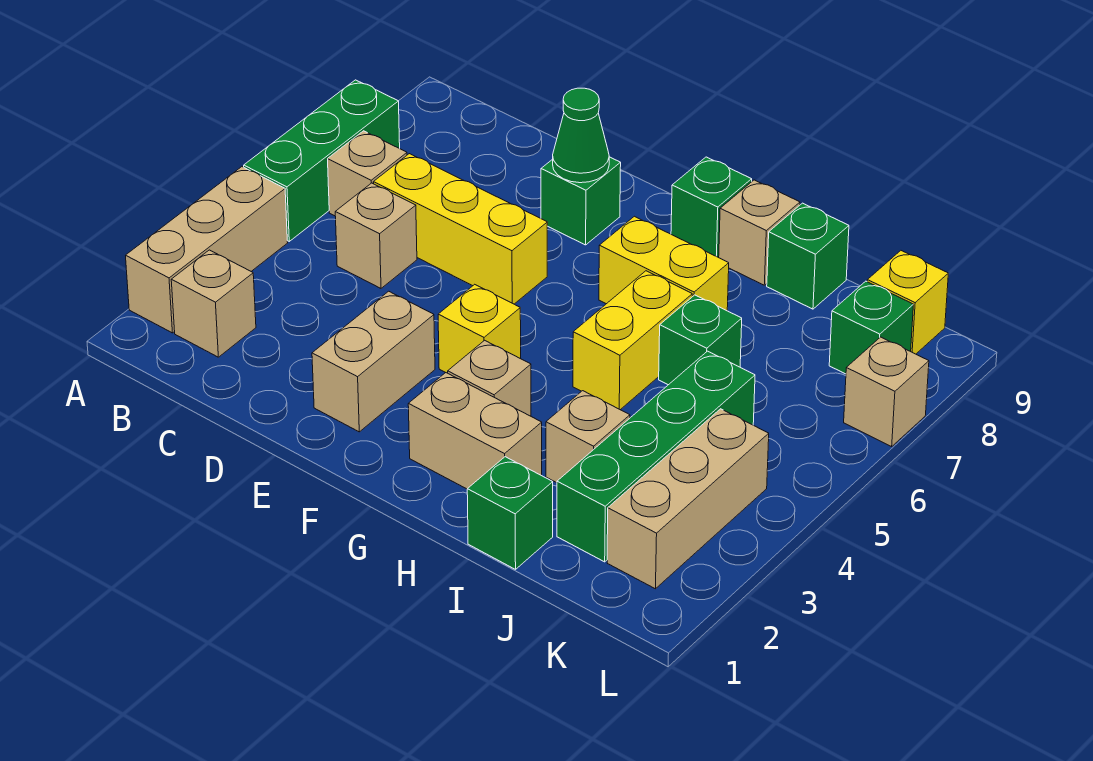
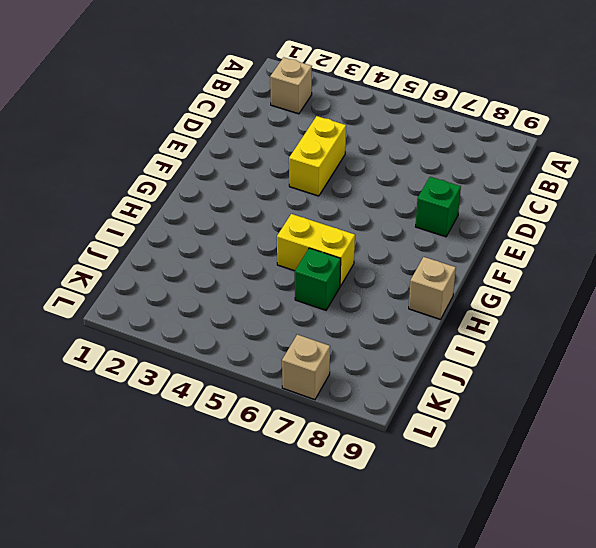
yellow 1x2 brick [289,116,346,196] -> yellow 1x2 brick moved to [599,216,729,311]
none -> tan 1x3 brick [126,167,288,333]
none -> green 1x3 brick [244,80,400,241]
none -> tan 1x1 brick [328,131,407,216]

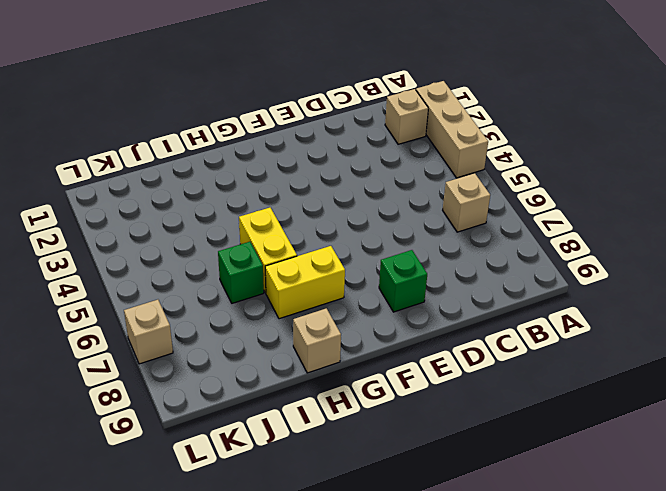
none -> green 1x3 brick [244,80,400,241]
none -> tan 1x1 brick [335,183,417,288]
none -> yellow 1x3 brick [373,154,547,304]

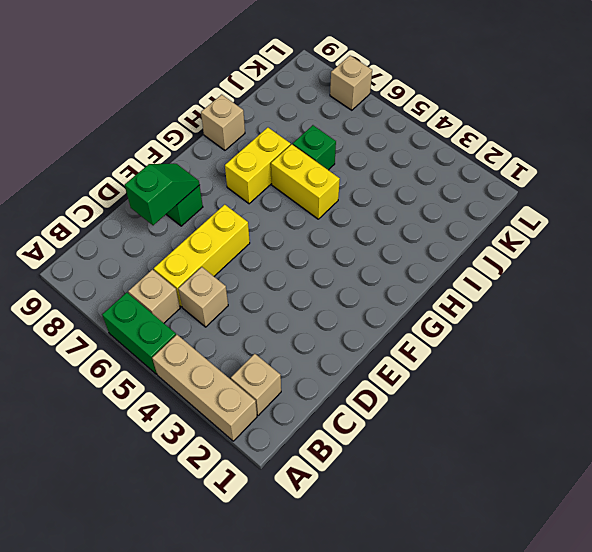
green 1x2 brick [102,293,176,374] -> green 1x3 brick [244,80,400,241]
green 1x2 slope [125,164,199,225] -> green 1x1 cone [553,88,609,183]
none -> tan 1x2 brick [312,291,435,432]
none -> yellow 1x1 brick [438,284,521,373]
none -> tan 1x2 brick [408,373,542,489]

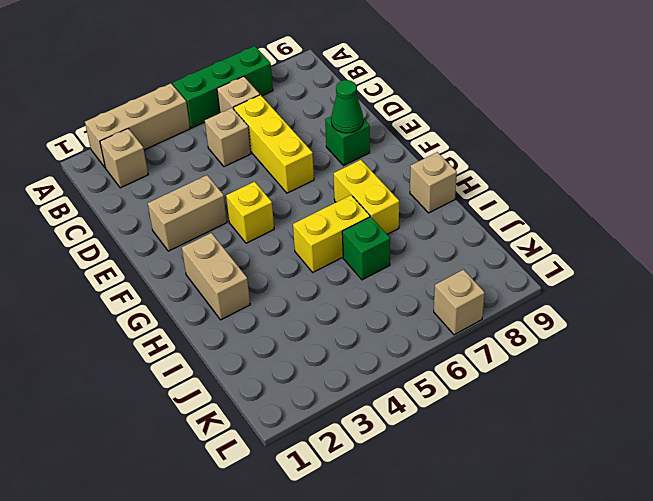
none -> tan 1x1 brick [448,340,531,416]
none -> green 1x1 brick [671,157,752,257]
none -> green 1x1 brick [467,457,553,569]

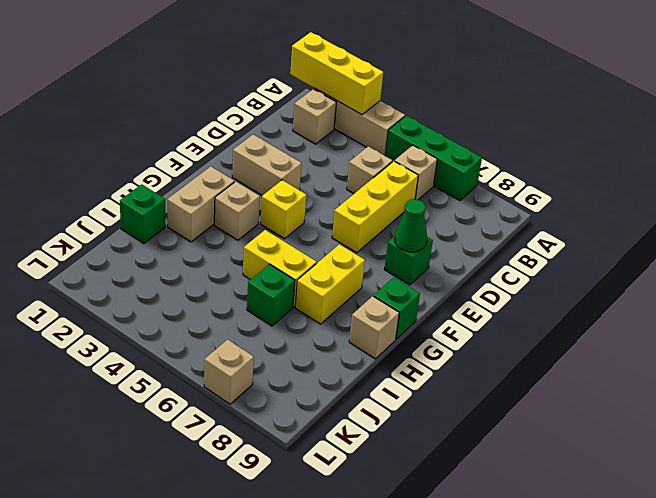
yellow 1x3 brick [290,32,383,115] -> none
none -> tan 1x1 brick [546,391,630,483]
none -> green 1x1 brick [767,203,849,309]
none -> green 1x4 brick [557,351,755,562]

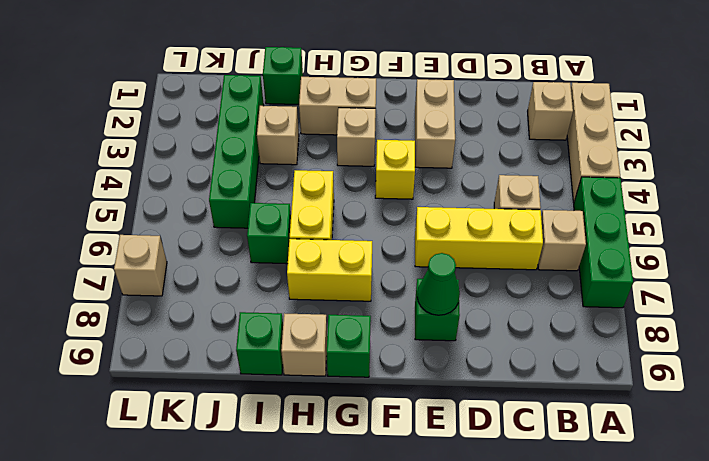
none -> tan 1x3 brick [607,409,769,589]
none -> green 1x1 brick [829,281,913,374]
none -> yellow 1x1 brick [867,251,948,354]

